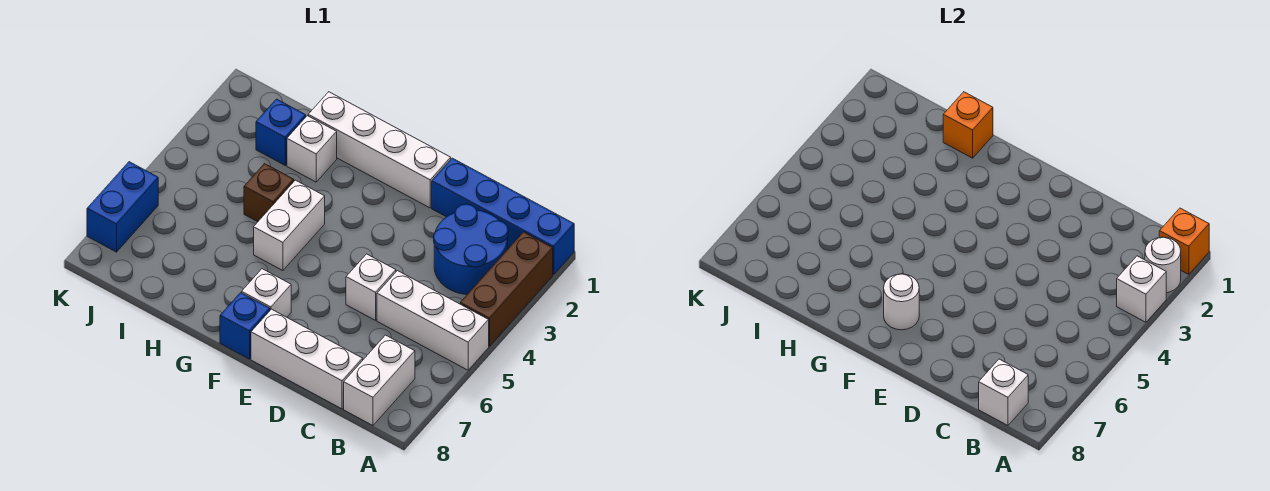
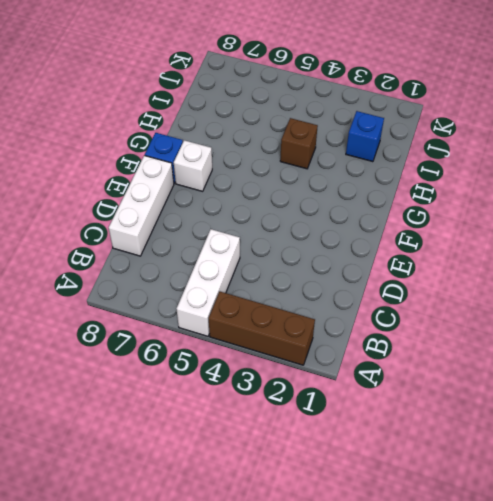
none -> blue 1x4 brick [432,158,574,274]
none -> blue 2x2 round brick [434,204,508,295]
none -> white 1x2 brick [344,335,415,425]

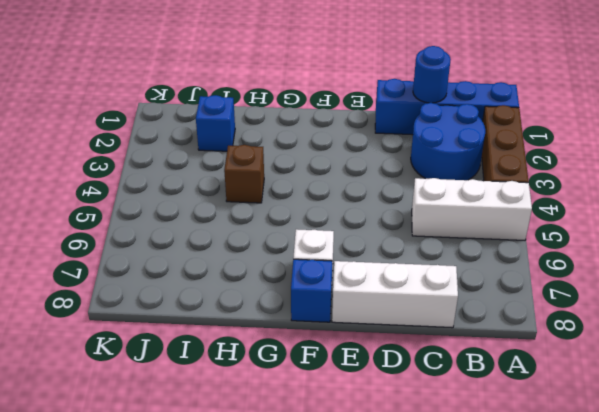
blue 1x1 round brick [413,46,451,103] -> none
none -> white 1x2 brick [344,335,415,425]
none -> white 1x1 brick [346,254,396,320]
none -> white 1x4 brick [308,92,451,208]

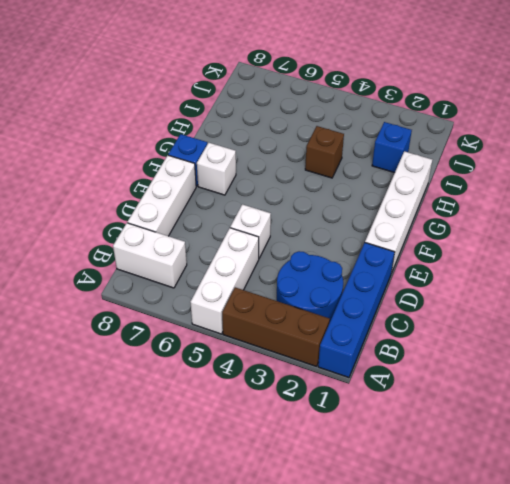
none -> white 1x2 brick [254,180,325,271]
none -> white 1x1 brick [287,116,337,182]
none -> blue 1x2 brick [87,162,158,252]

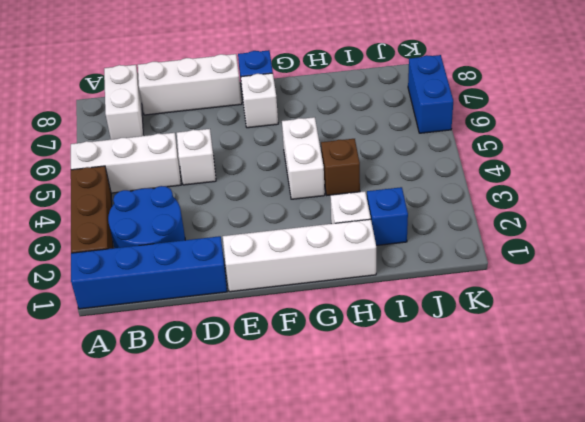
none -> orange 1x1 brick [1159,208,1209,274]
none -> white 1x1 round brick [1145,237,1181,293]
none -> white 1x1 brick [1117,256,1166,322]

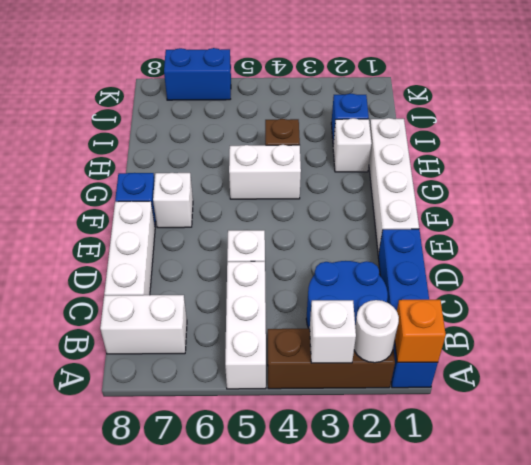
none -> white 1x1 brick [979,359,1028,425]
none -> white 1x1 round brick [884,274,919,330]
none -> orange 1x1 brick [943,92,993,158]

